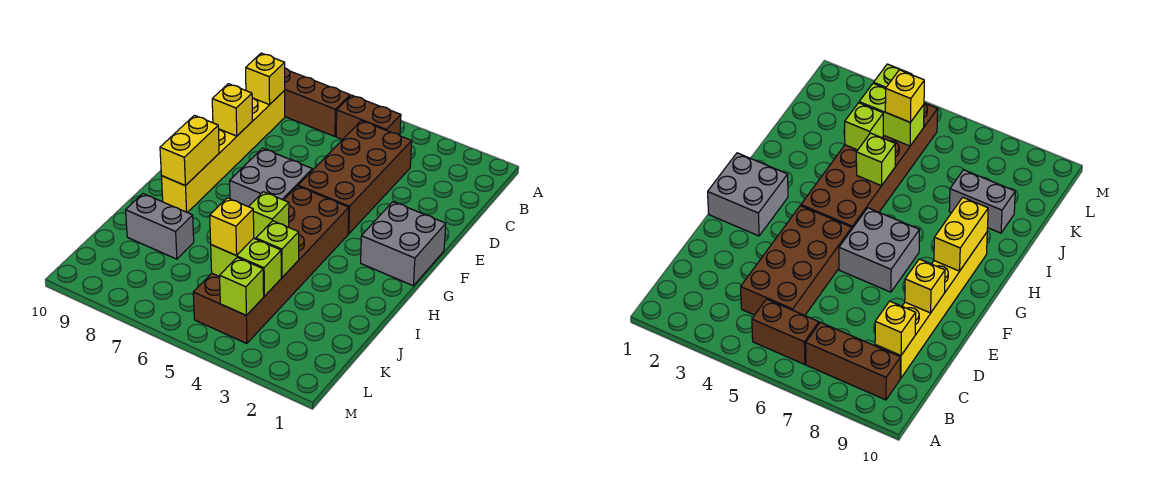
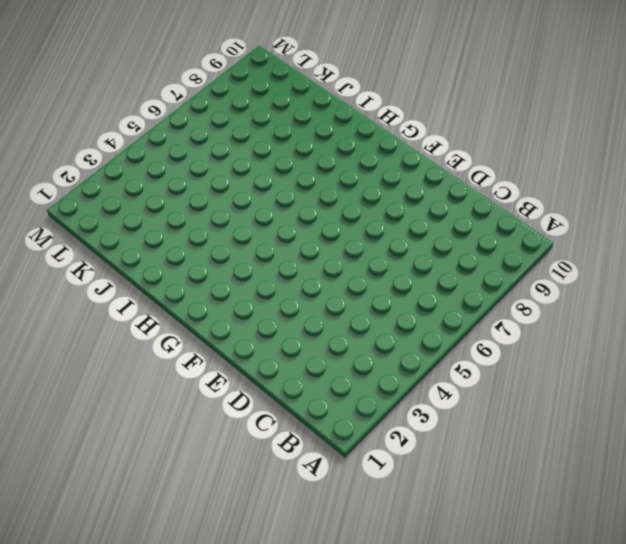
none -> brown 1x2 brick [336,95,401,140]
none -> brown 1x3 brick [284,68,350,136]
none -> brown 2x4 brick [298,121,412,234]

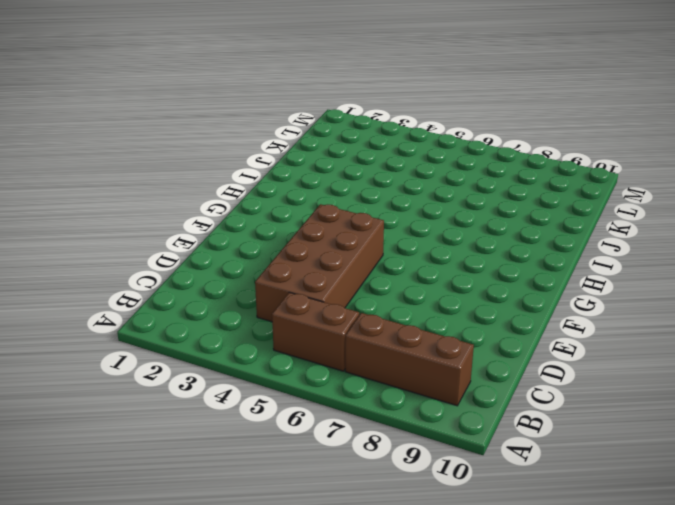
none -> yellow 1x6 brick [161,91,285,213]
none -> grey 2x2 brick [361,202,446,286]
none -> grey 2x2 brick [230,148,312,207]

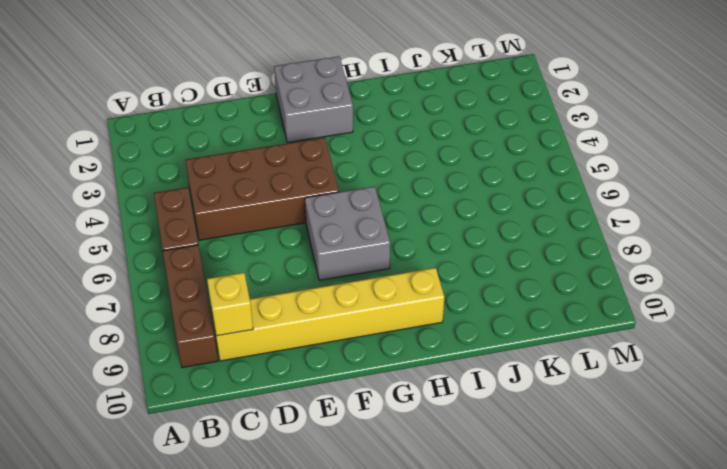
none -> brown 2x6 brick [193,186,349,344]
none -> grey 1x2 brick [126,194,194,259]
none -> yellow 1x1 brick [212,84,253,136]

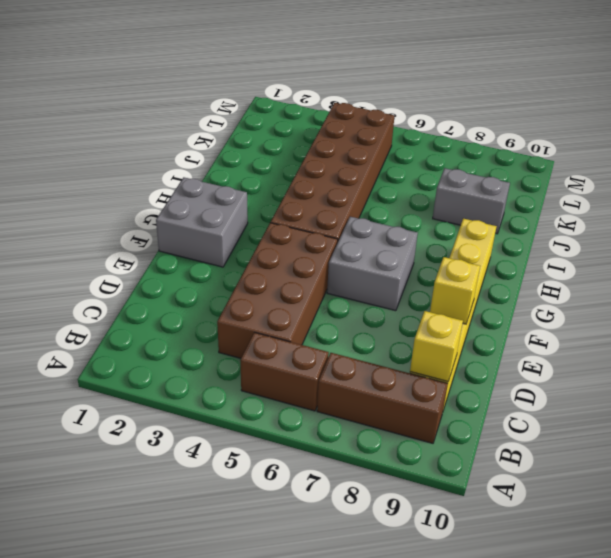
none -> yellow 1x2 brick [160,115,219,185]
none -> lime 1x1 brick [249,192,289,239]
none -> lime 1x1 brick [256,221,299,277]

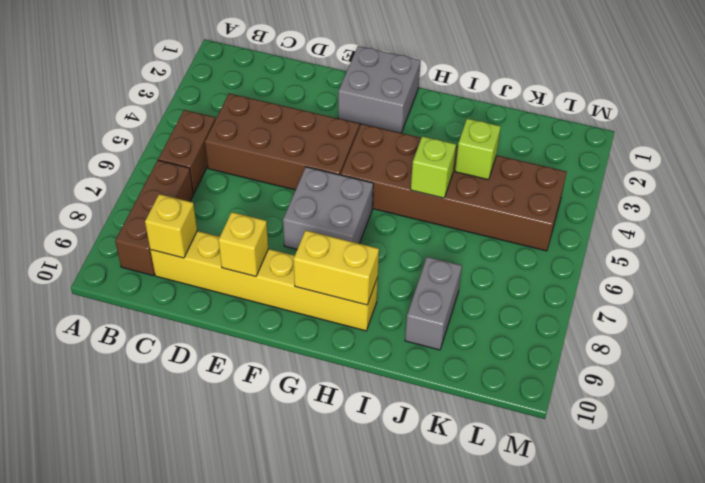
none -> lime 1x2 brick [211,238,281,296]
none -> lime 1x1 brick [220,258,264,315]
none -> yellow 1x1 brick [210,198,254,255]

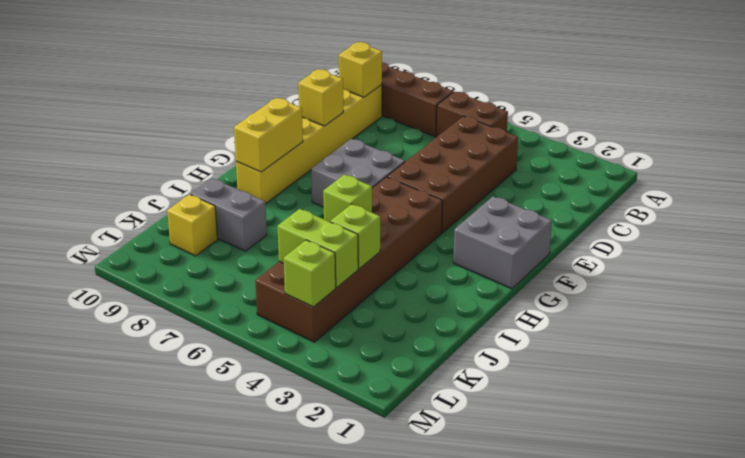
yellow 1x1 brick [167,194,217,256] -> yellow 1x1 brick moved to [210,198,254,255]

